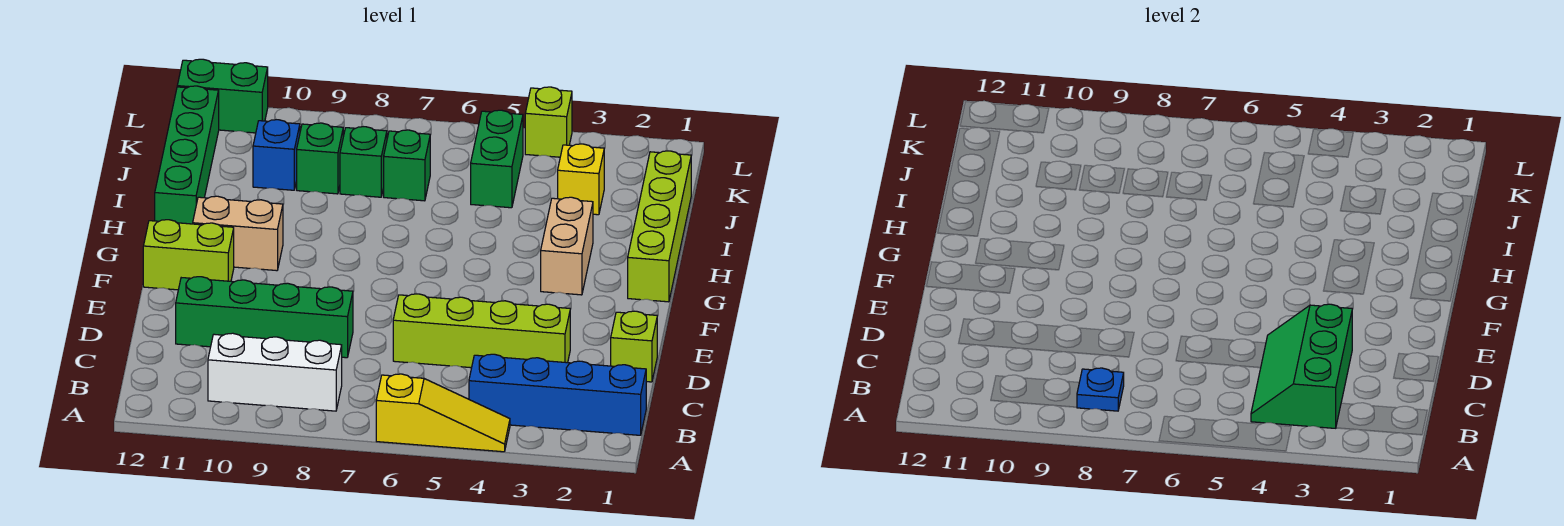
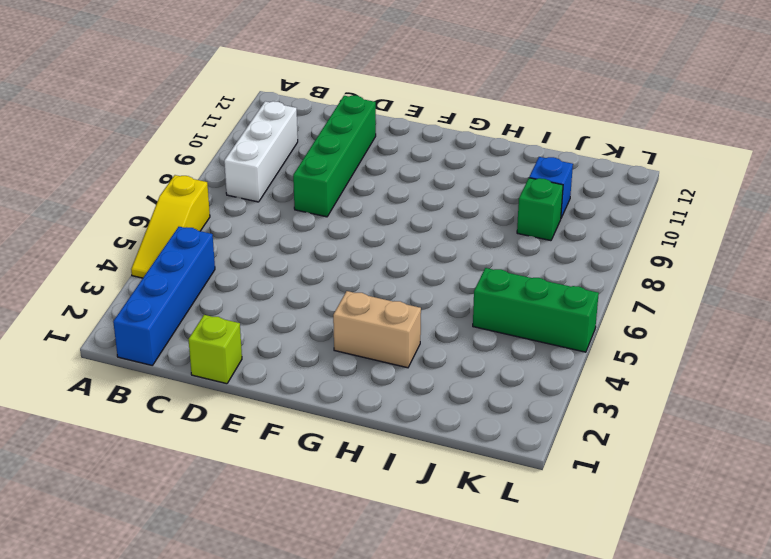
green 1x3 brick [473,268,599,352] -> green 1x2 brick [471,110,523,208]
none -> lime 1x4 brick [393,294,570,368]
none -> lime 1x2 brick [143,220,234,290]
none -> lime 1x4 brick [628,151,691,302]

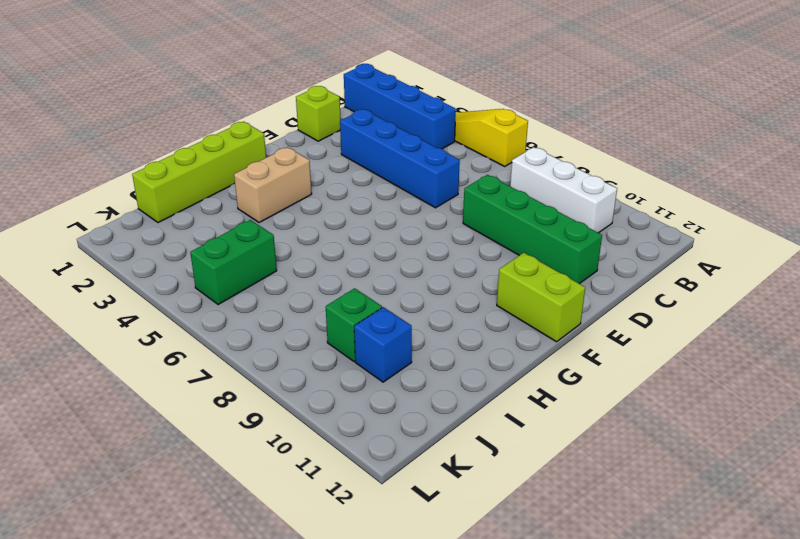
blue 1x4 brick [340,109,460,208] -> lime 1x4 brick [393,294,570,368]
none -> tan 1x2 brick [193,196,283,271]
none -> green 1x4 brick [155,86,219,224]
none -> yellow 1x1 brick [558,144,604,215]

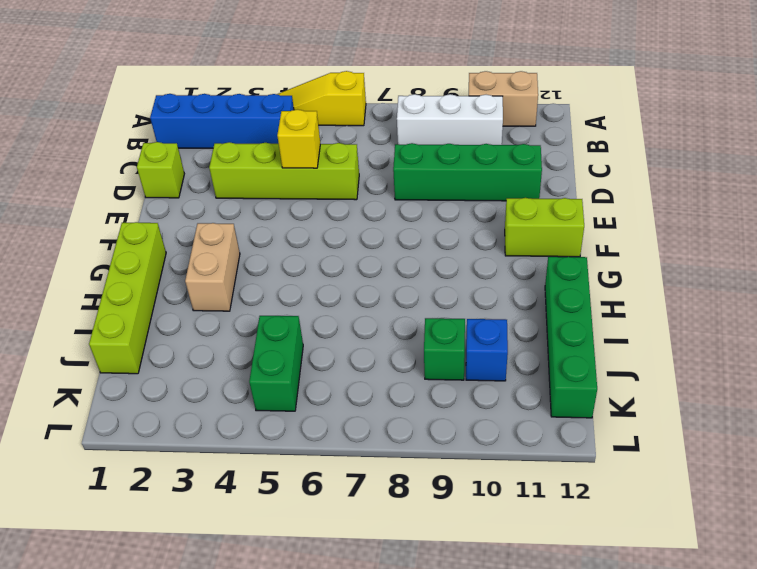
tan 1x2 brick [469,71,538,126] -> tan 1x2 brick moved to [193,196,283,271]
yellow 1x1 brick [277,109,320,168] -> yellow 1x1 brick moved to [558,144,604,215]
none -> green 1x1 brick [384,130,430,201]
none -> green 1x1 brick [340,127,387,197]
none -> lime 1x1 brick [525,87,572,157]

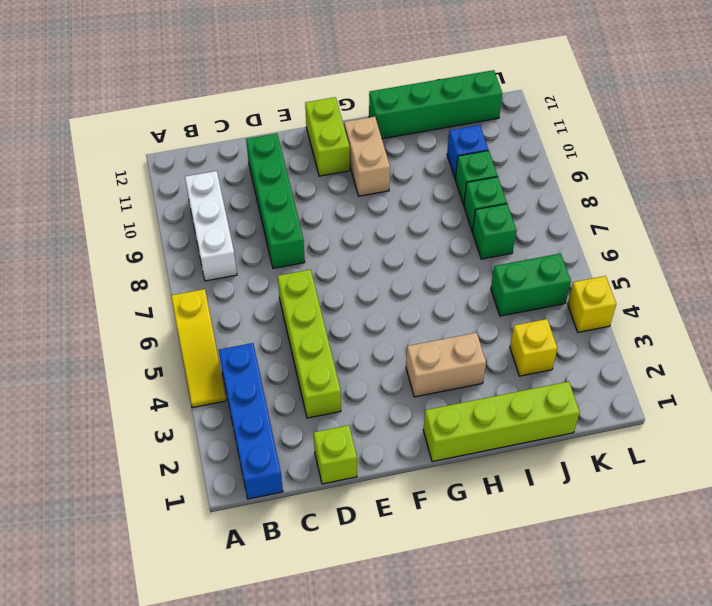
yellow 1x1 brick [568,276,616,332] -> lime 1x1 brick [525,87,572,157]
none -> green 1x2 brick [177,59,268,133]
none -> green 2x3 slope [1251,304,1352,428]
none -> blue 1x1 plate [1077,368,1124,411]

